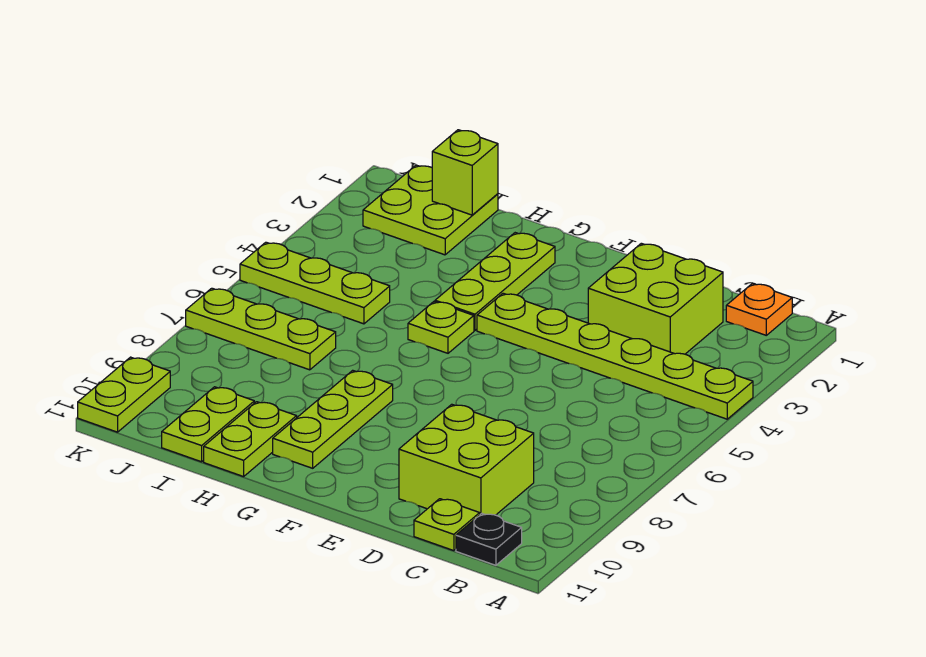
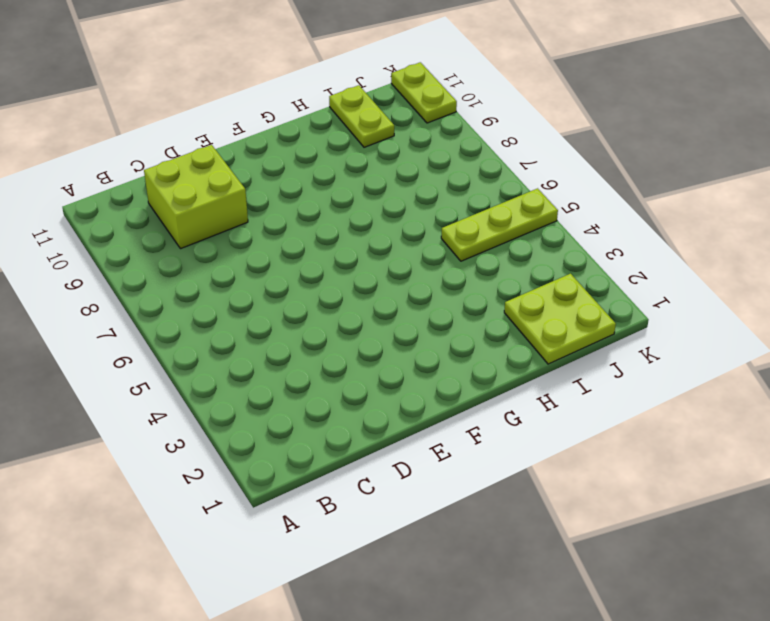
none -> lime 1x6 plate [477,293,753,419]
none -> orange 1x1 plate [726,284,792,335]
none -> black 1x1 plate [456,513,522,565]

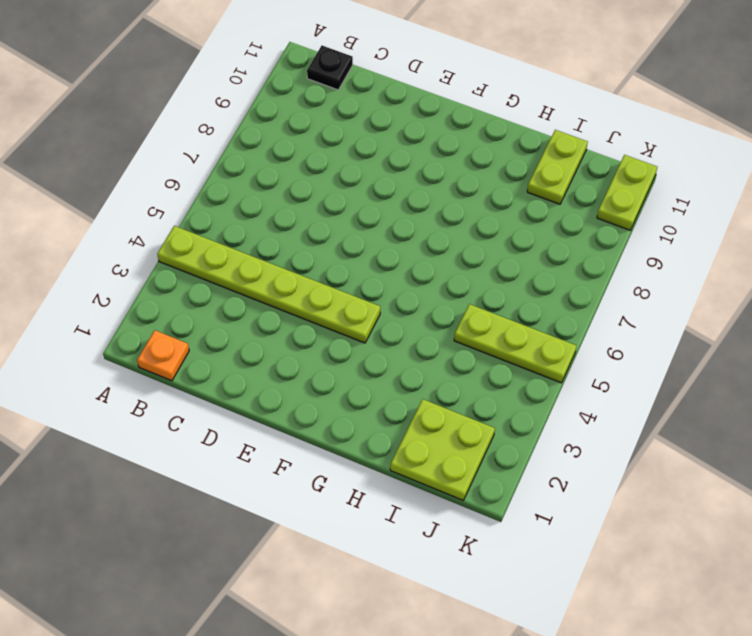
none -> lime 2x2 brick [588,243,723,354]
none -> lime 2x2 brick [399,404,534,515]
none -> lime 1x1 plate [414,499,480,551]

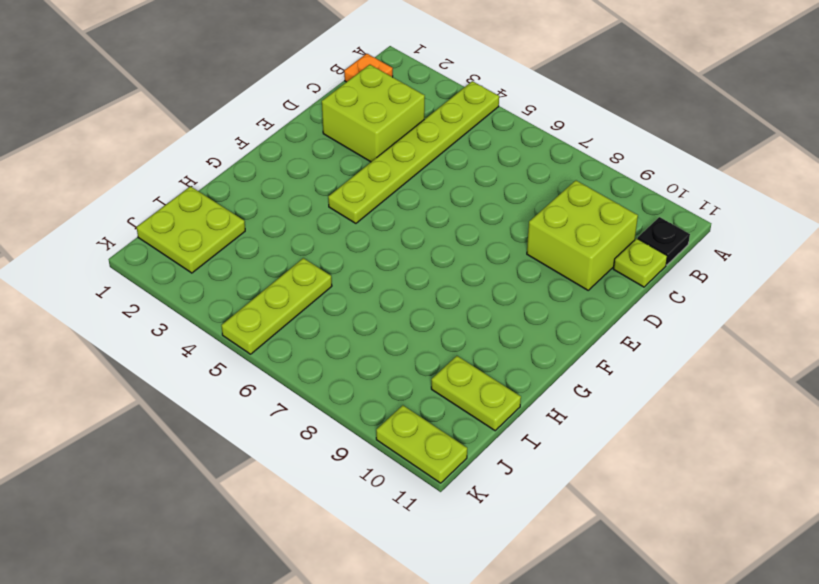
none -> lime 1x3 plate [435,233,555,330]
none -> lime 1x1 plate [408,302,474,353]
none -> lime 1x3 plate [273,370,393,468]

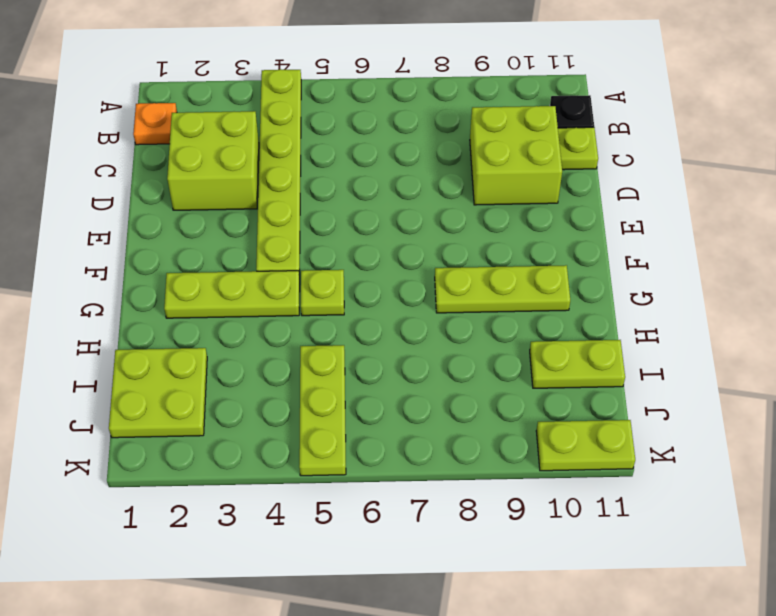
none -> lime 1x2 plate [204,402,297,477]
none -> lime 1x3 plate [186,288,336,370]
none -> lime 1x1 brick [432,130,498,215]

